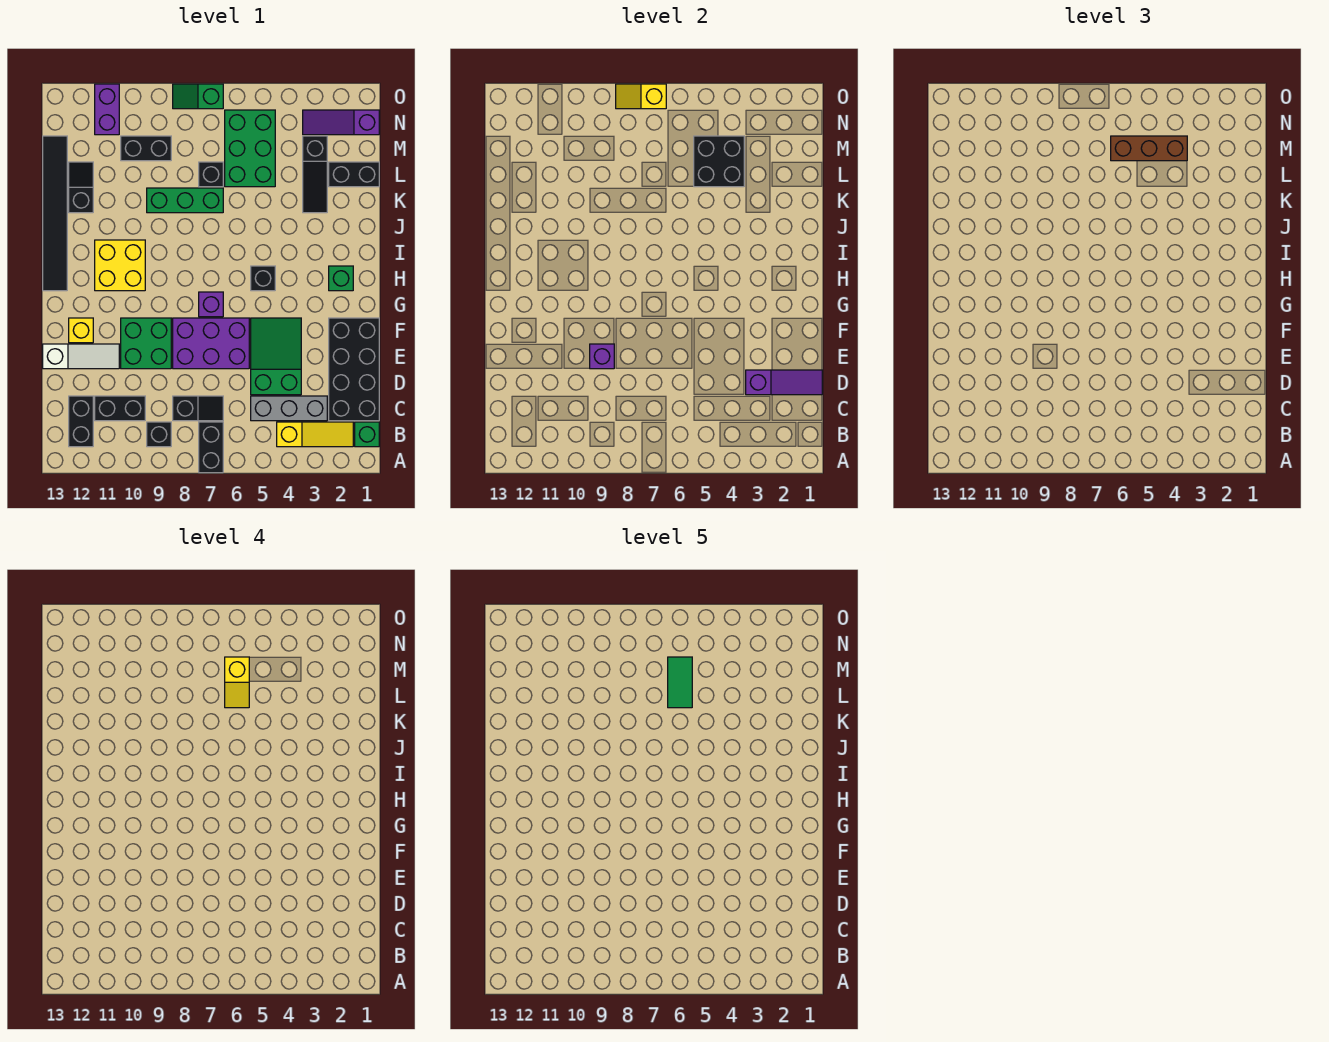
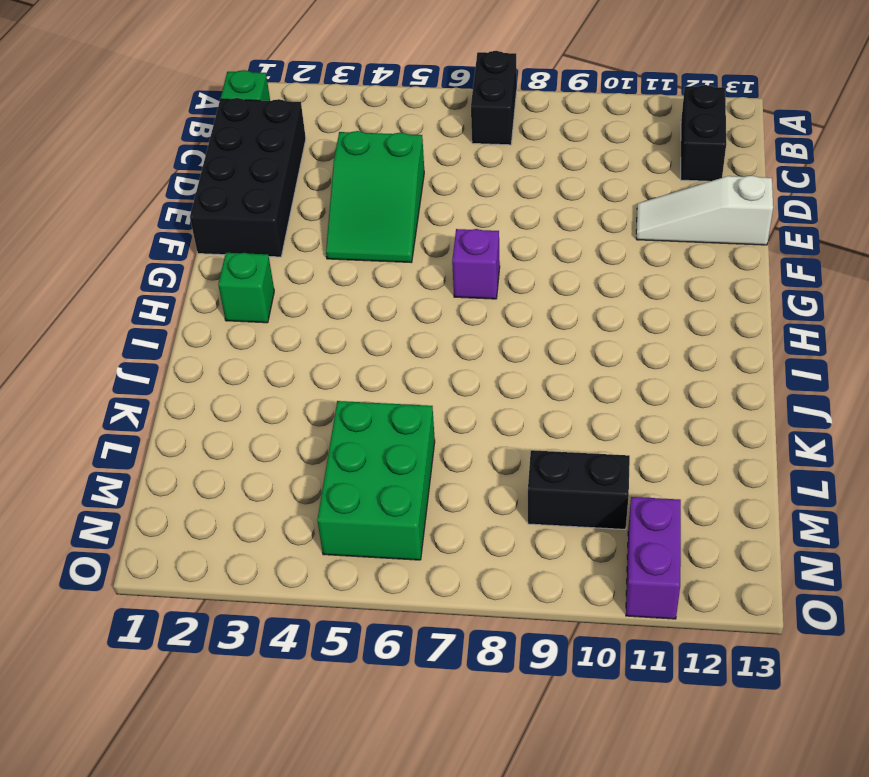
none -> yellow 1x3 slope [277,422,353,447]
none -> black 1x1 brick [147,422,171,447]
none -> grey 1x3 brick [251,396,327,421]
none -> black 1x2 slope [173,396,223,421]

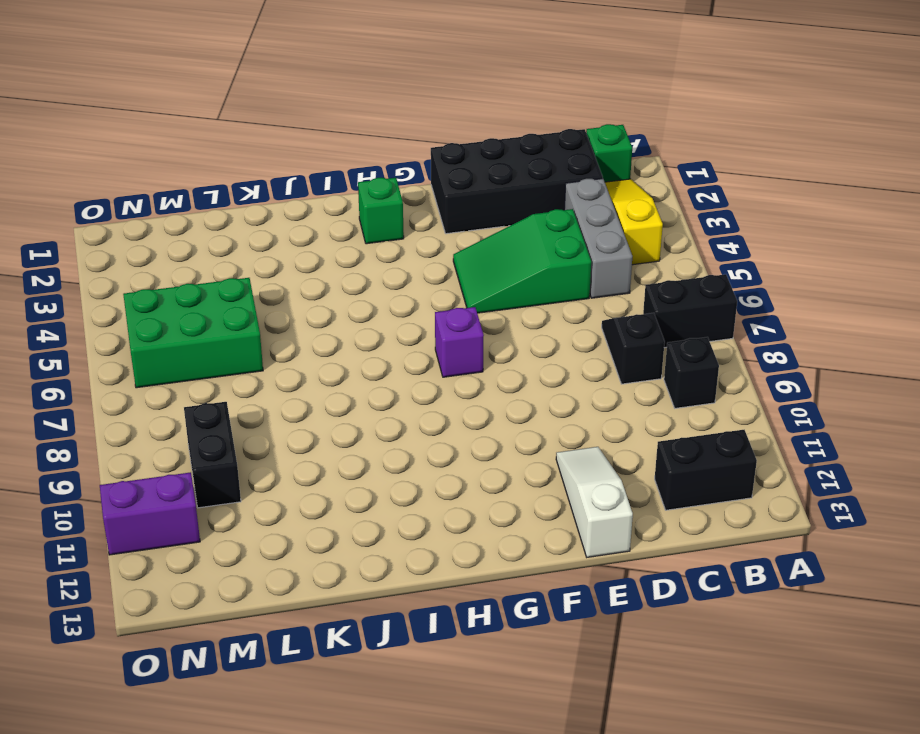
none -> black 1x2 brick [95,396,145,421]
none -> purple 2x3 brick [173,318,249,369]
none -> green 2x2 brick [121,318,171,369]
none -> yellow 1x1 brick [69,318,93,343]

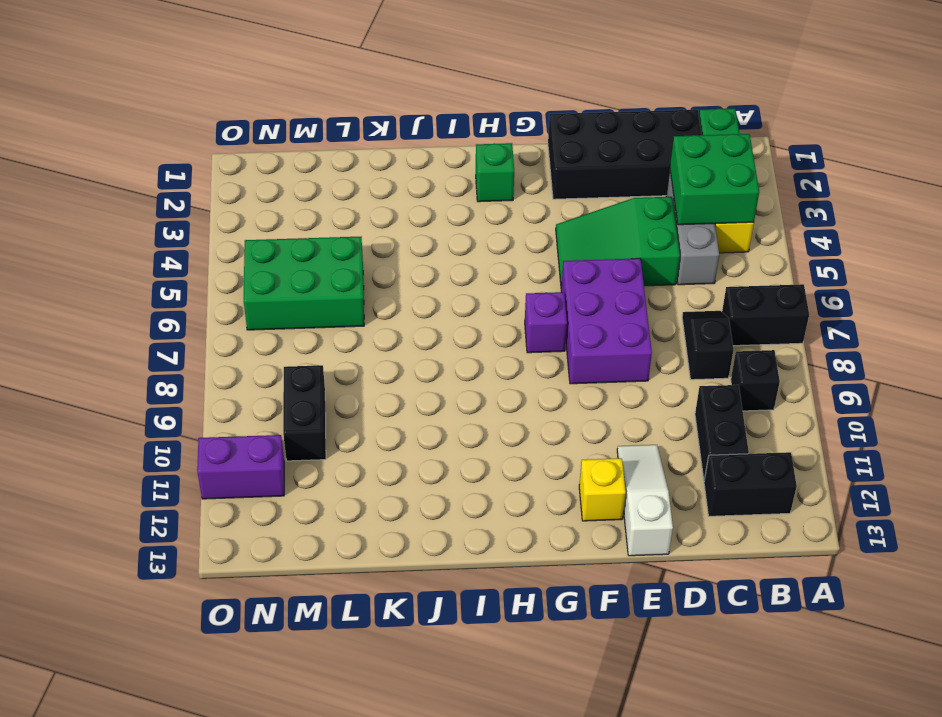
green 2x2 brick [670,134,759,225] -> green 2x2 brick moved to [121,318,171,369]
none -> black 1x1 brick [251,266,275,291]
none -> yellow 2x2 brick [95,240,145,291]
none -> black 1x6 tile [43,136,67,291]
none -> black 1x3 slope [303,136,327,213]

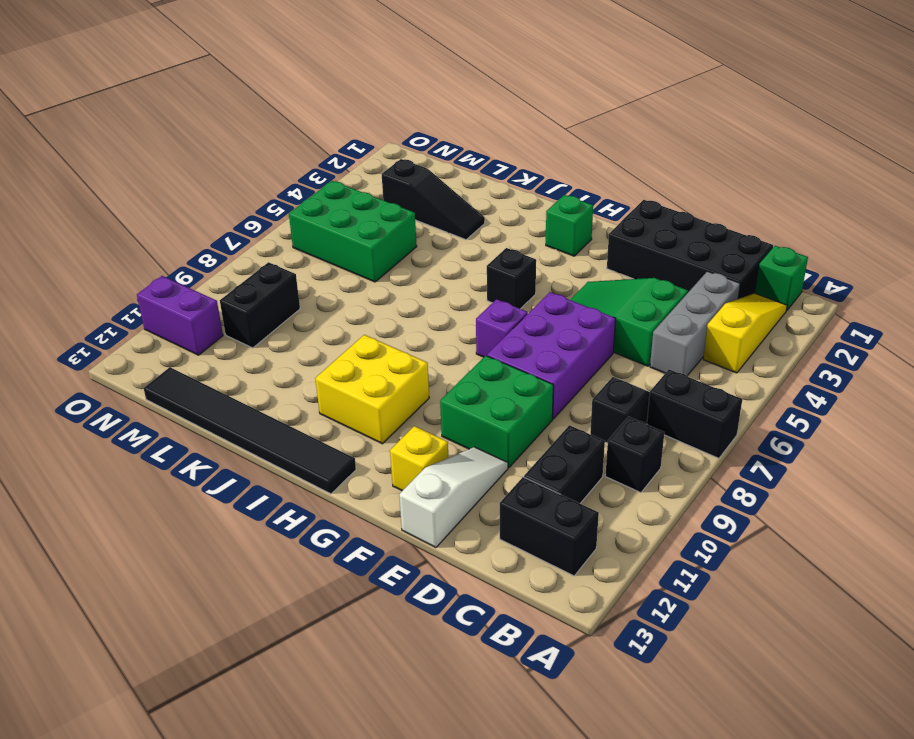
none -> green 1x3 brick [147,188,223,213]
none -> black 1x2 slope [69,162,93,213]
none -> black 1x2 brick [329,162,379,187]
none -> black 1x1 brick [199,162,223,187]

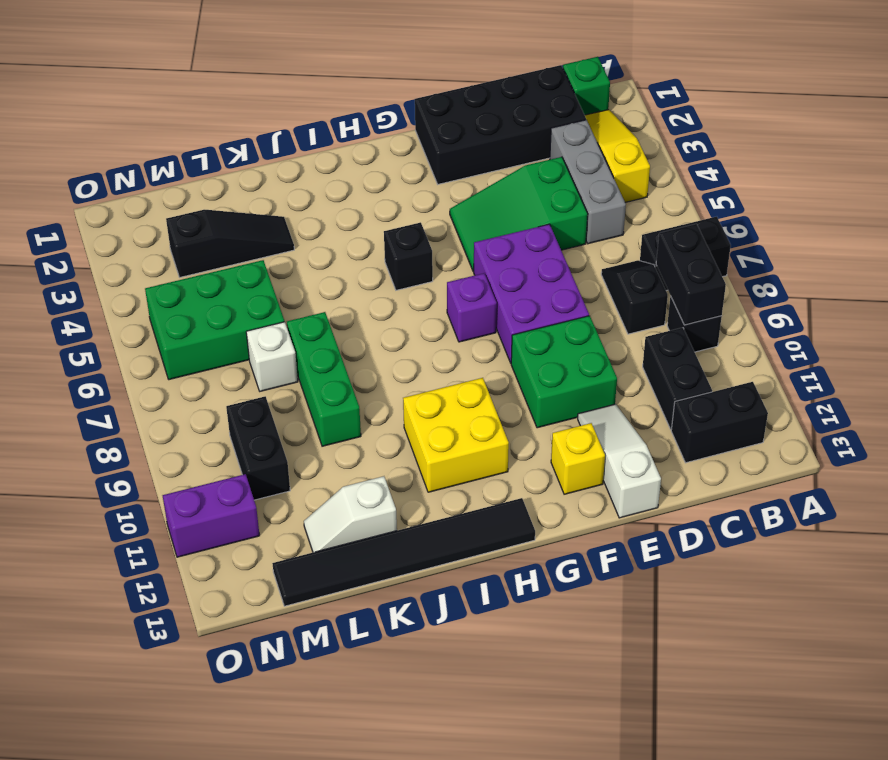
black 1x2 brick [656,224,726,325] -> black 1x2 brick moved to [329,162,379,187]
white 1x2 slope [304,476,397,552] -> black 1x2 slope [69,162,93,213]
white 1x1 brick [246,322,298,391] -> black 1x1 brick [199,162,223,187]
none -> green 1x1 brick [329,266,353,291]
none -> purple 1x3 slope [303,110,379,135]
none -> green 1x2 slope [173,84,223,109]
none -> purple 1x3 slope [746,370,822,395]

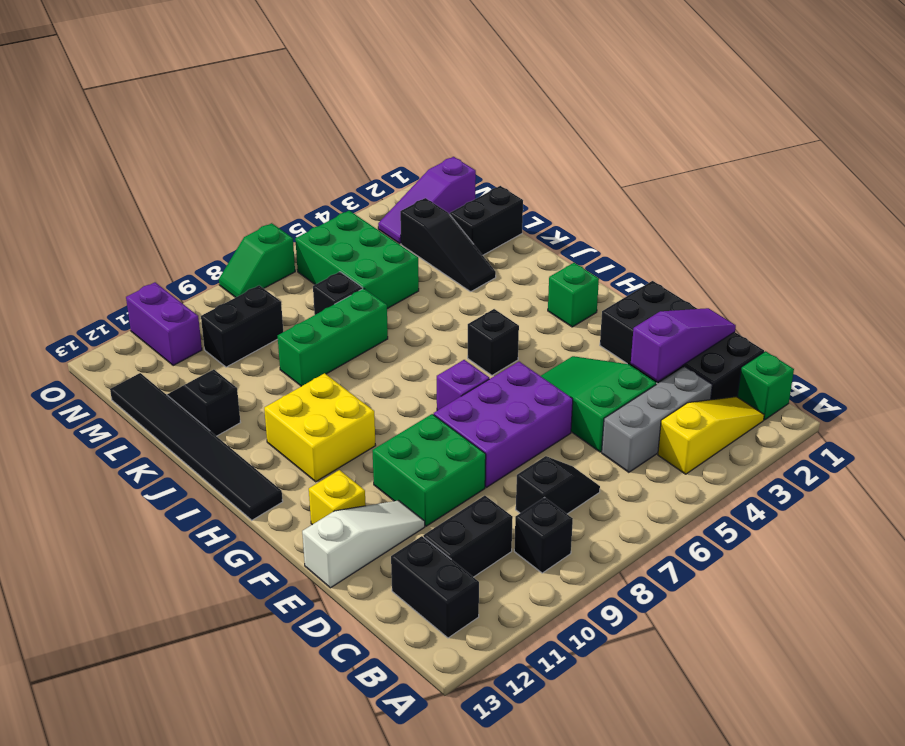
none -> black 1x2 brick [199,422,223,473]
none -> purple 1x1 brick [590,344,614,369]
none -> black 2x2 brick [694,136,744,187]
none -> yellow 1x2 slope [616,84,666,109]

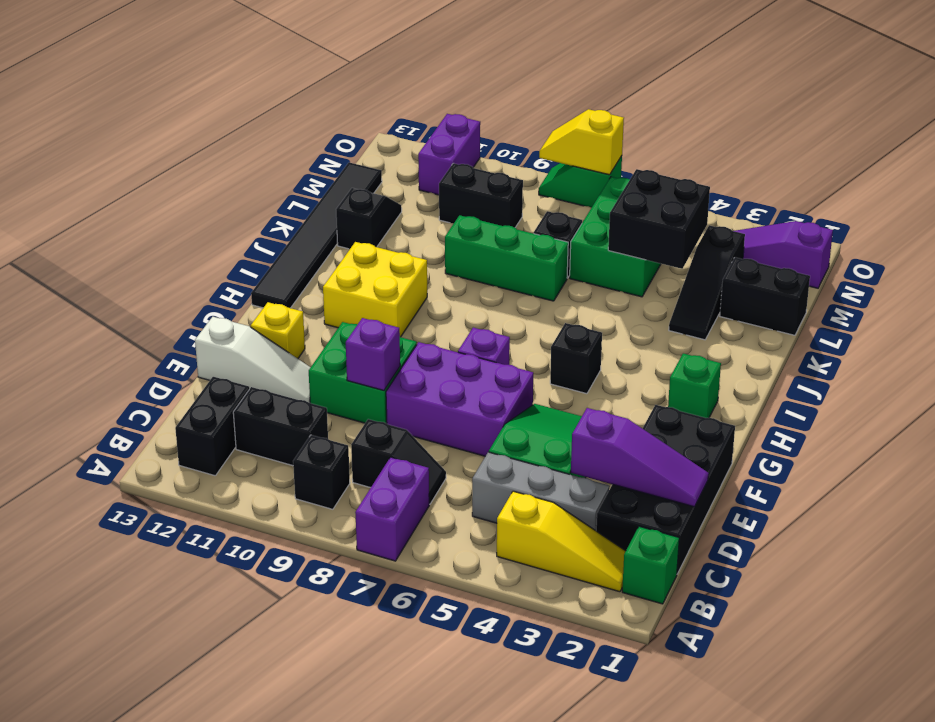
purple 1x2 brick [355,457,429,561] -> black 1x2 brick [199,422,223,473]
none -> brown 1x3 brick [1111,136,1187,161]
none -> yellow 1x2 slope [225,657,249,708]
none -> green 1x2 tile [668,657,692,708]

